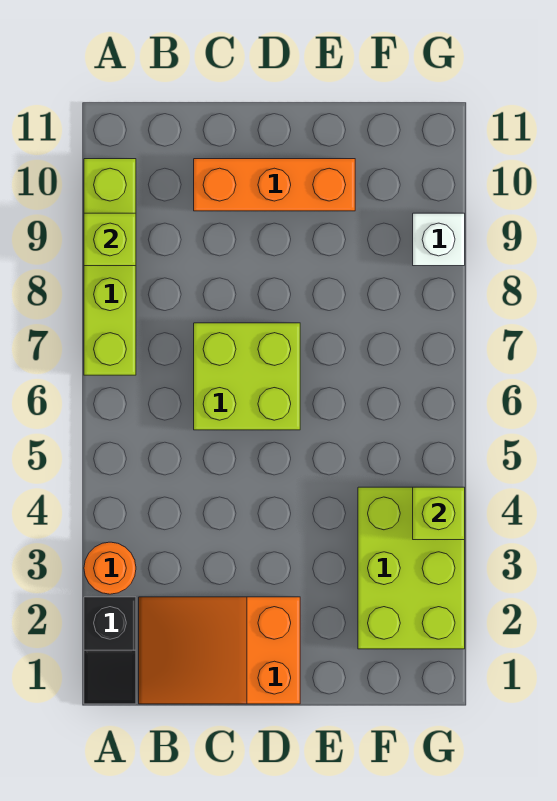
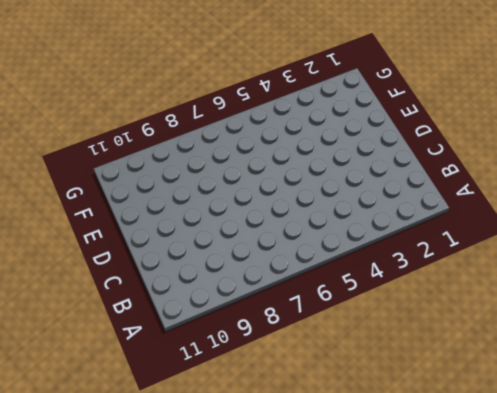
none -> black 1x2 slope [84,597,136,704]
none -> orange 1x1 round brick [84,542,136,594]

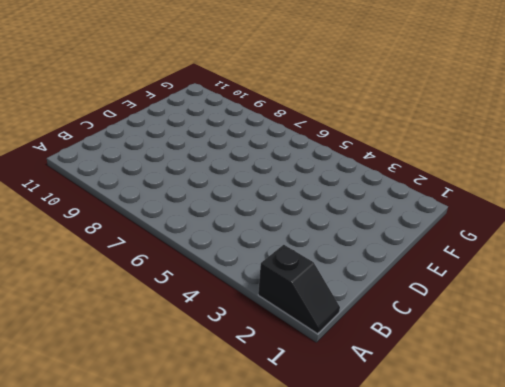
none -> orange 1x1 round brick [84,542,136,594]
none -> lime 1x4 brick [84,159,136,375]

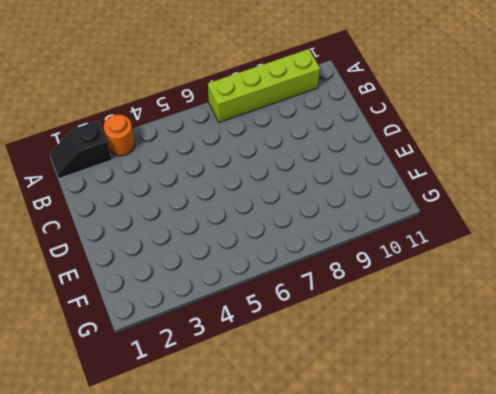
none -> orange 2x3 slope [139,597,300,704]
none -> lime 2x2 brick [194,323,300,430]

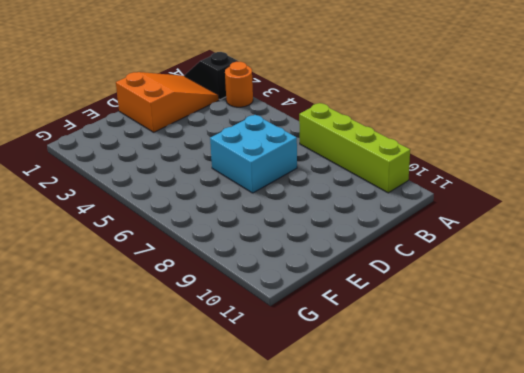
cyan 2x2 brick [210,115,297,193] -> lime 2x2 brick [194,323,300,430]
none -> orange 1x3 brick [194,159,355,211]
none -> lime 2x3 brick [358,487,465,649]

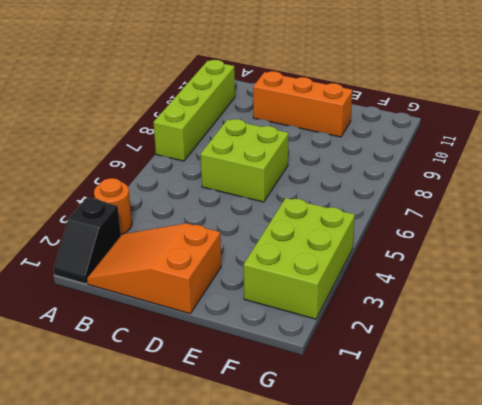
none -> white 1x1 brick [413,213,465,266]
none -> lime 1x1 brick [84,213,136,266]

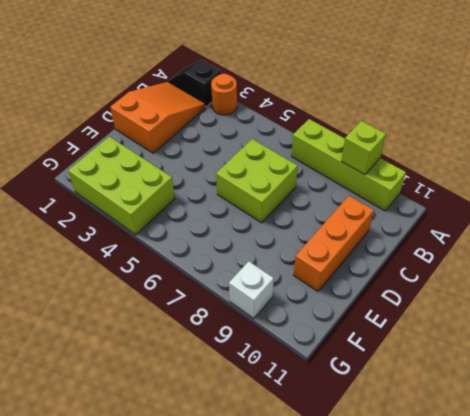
none -> lime 1x1 brick [413,487,465,540]

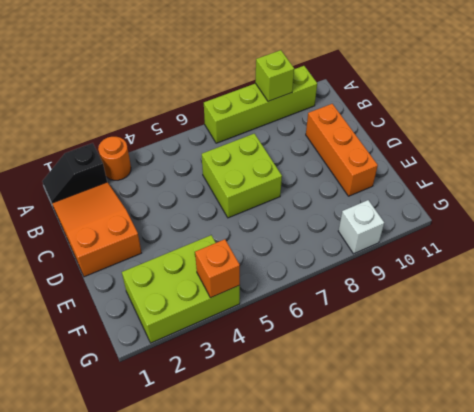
orange 1x1 brick [195,239,240,298] -> lime 1x1 brick [413,487,465,540]

